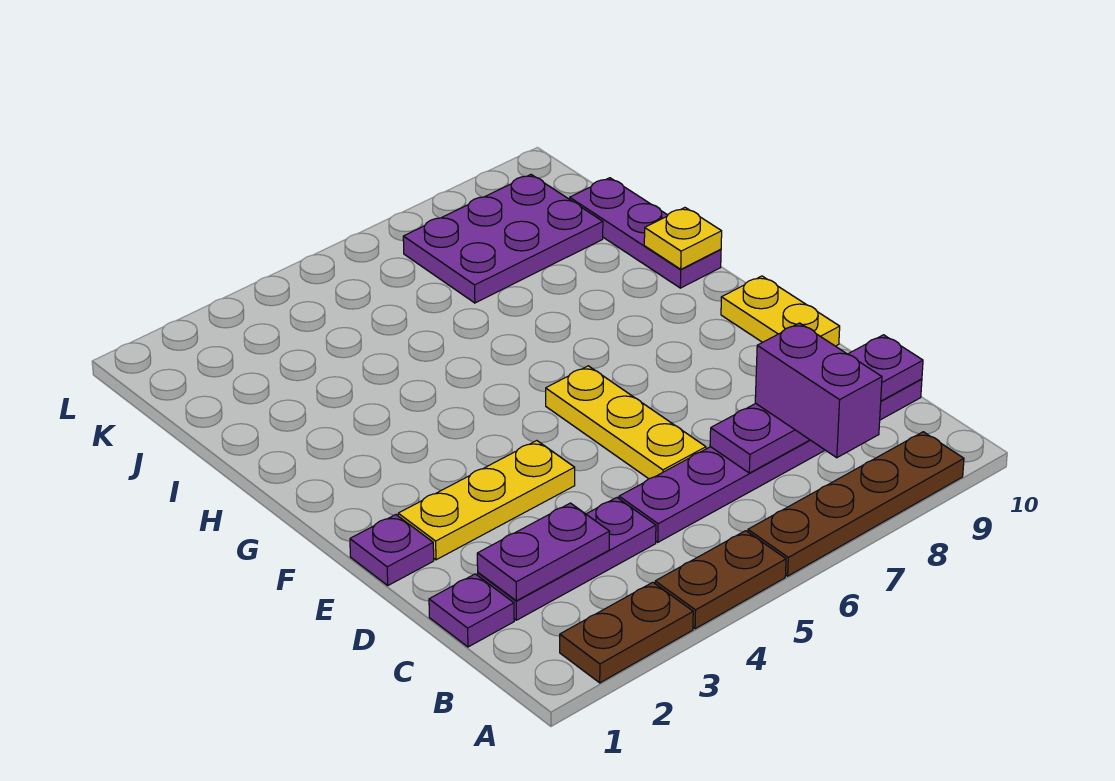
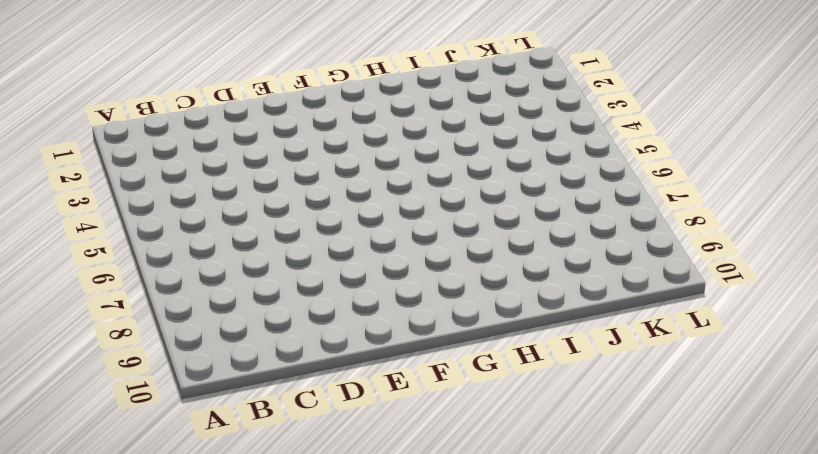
none -> brown 1x2 plate [560,582,693,683]
none -> brown 1x2 plate [655,531,786,629]
none -> brown 1x4 plate [748,432,964,576]

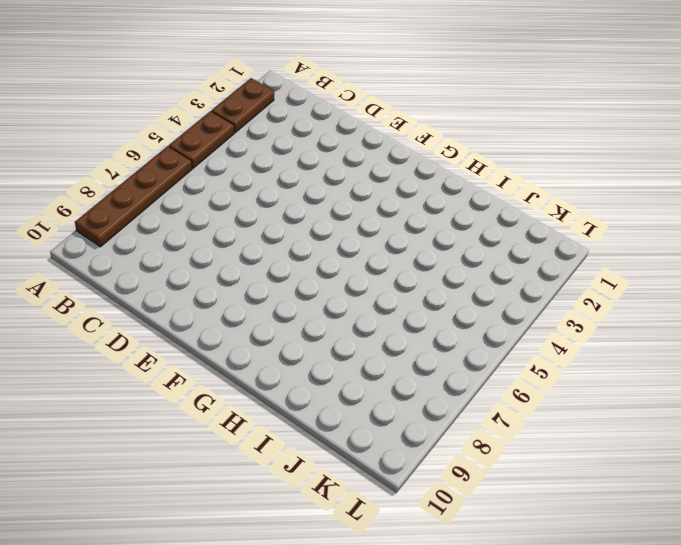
none -> purple 1x1 plate [429,574,514,647]
none -> purple 1x3 plate [478,498,656,620]
none -> purple 1x6 plate [619,379,922,542]

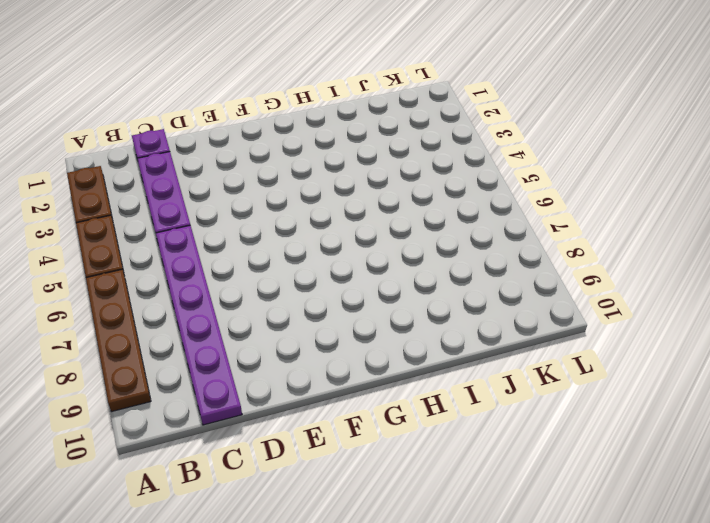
none -> yellow 1x3 plate [546,366,706,479]
none -> purple 1x1 plate [350,515,434,585]
none -> yellow 1x3 plate [398,441,575,560]

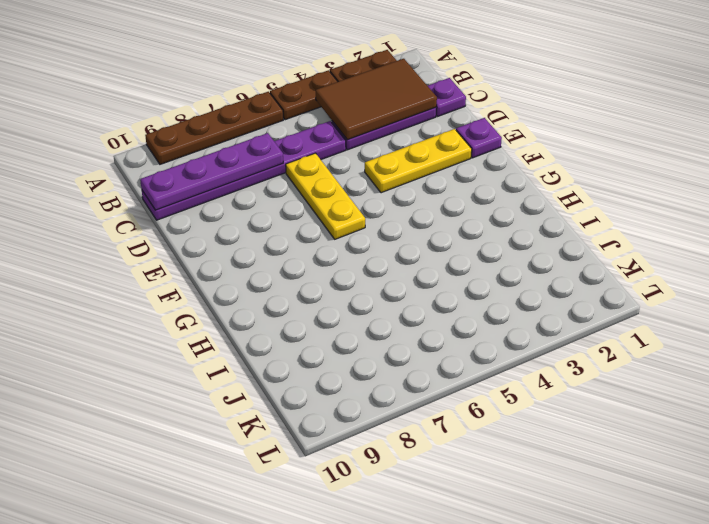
brown 2x3 tile [316,59,437,140] -> purple 1x2 plate [477,503,610,601]
none -> yellow 1x2 plate [721,276,840,346]
none -> purple 1x3 plate [570,178,721,288]
none -> purple 2x3 plate [403,175,603,303]

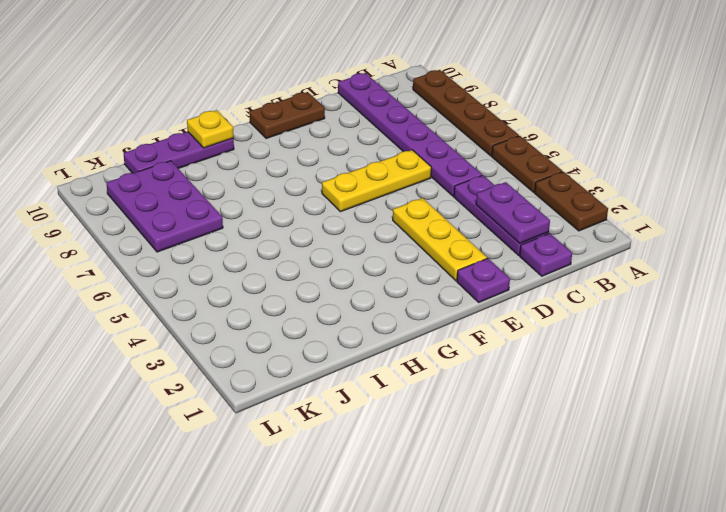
brown 1x2 plate [250,92,325,138] -> yellow 1x2 plate [721,276,840,346]
none -> purple 1x4 plate [710,335,923,473]
none -> purple 1x2 brick [755,323,882,458]

